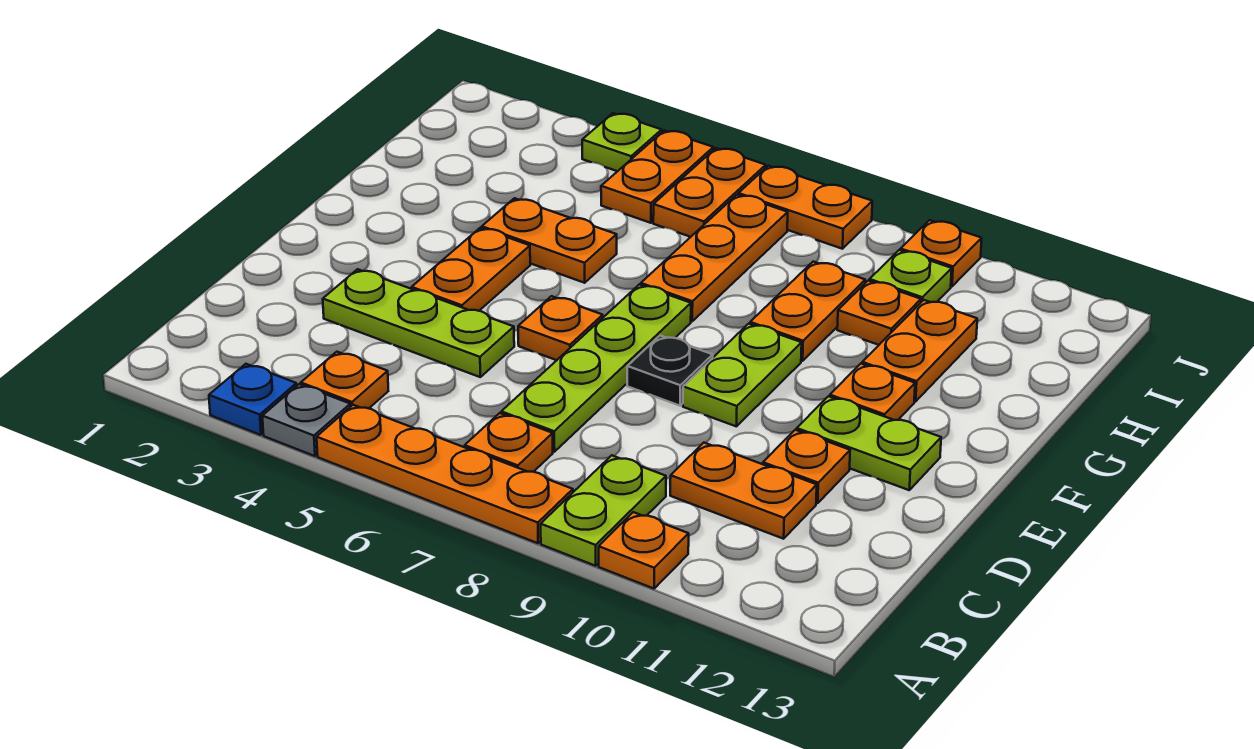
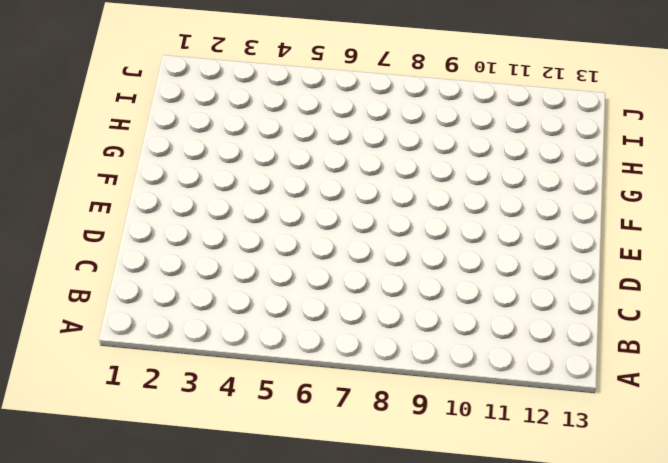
none -> blue 1x1 plate [209,364,297,435]
none -> grey 1x1 plate [262,384,350,456]
none -> orange 1x4 plate [317,405,573,543]

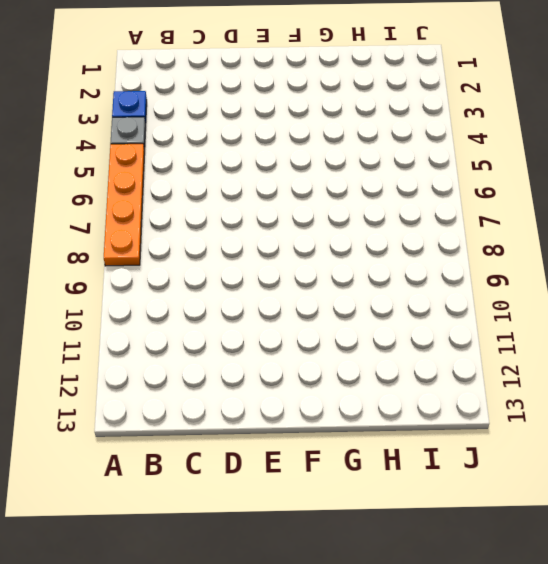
none -> lime 1x2 plate [541,455,666,566]
none -> orange 1x1 plate [599,512,689,589]
none -> orange 1x1 plate [301,352,388,408]

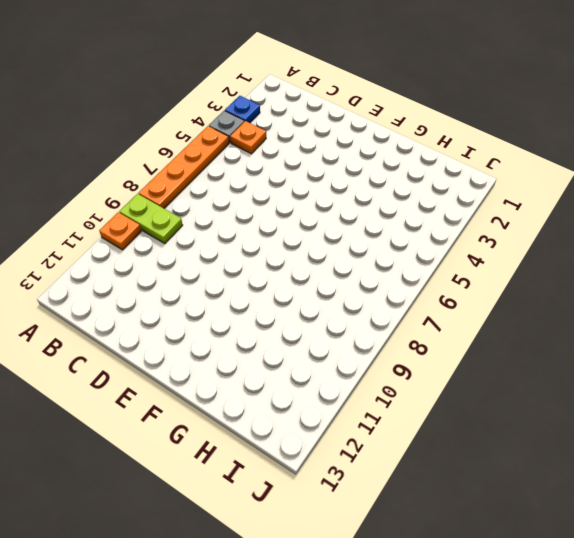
none -> orange 1x1 plate [465,413,553,472]
none -> lime 1x4 plate [501,284,691,452]
none -> orange 1x2 plate [670,443,817,539]

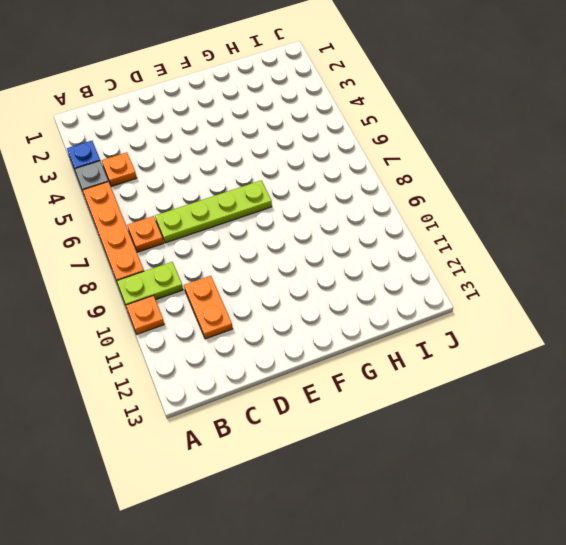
none -> lime 1x3 plate [323,269,514,377]
none -> orange 1x1 plate [763,430,850,503]
none -> orange 1x2 plate [412,228,530,311]

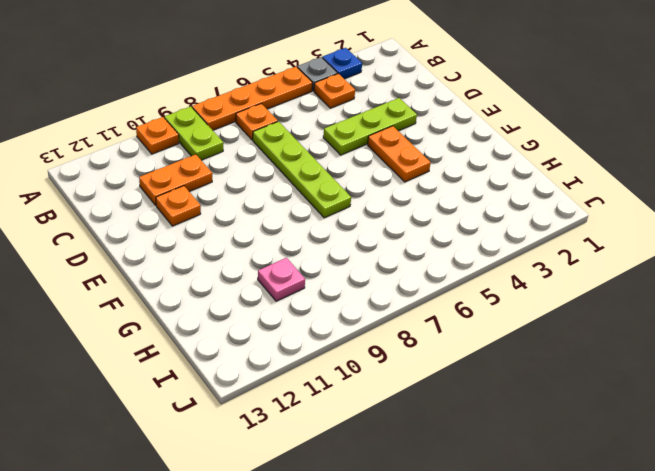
pink 1x1 plate [258,258,305,301] -> orange 1x1 plate [837,281,921,345]
none -> orange 1x1 plate [518,296,603,360]
none -> black 1x1 plate [627,336,713,406]
none -> lime 1x2 plate [683,324,802,427]

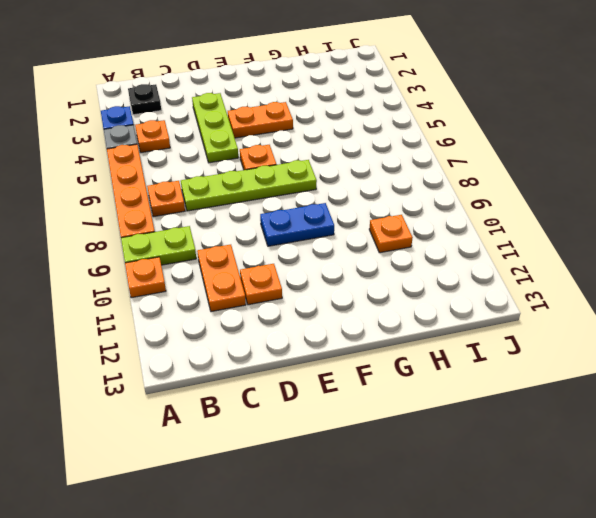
black 1x1 plate [128,84,161,115] -> black 1x1 plate moved to [627,336,713,406]
blue 1x2 plate [260,203,334,246] -> lime 1x2 plate [683,324,802,427]
none -> lime 1x2 plate [797,396,941,490]
none -> orange 1x1 plate [830,364,915,420]
none -> orange 1x2 plate [482,198,617,283]

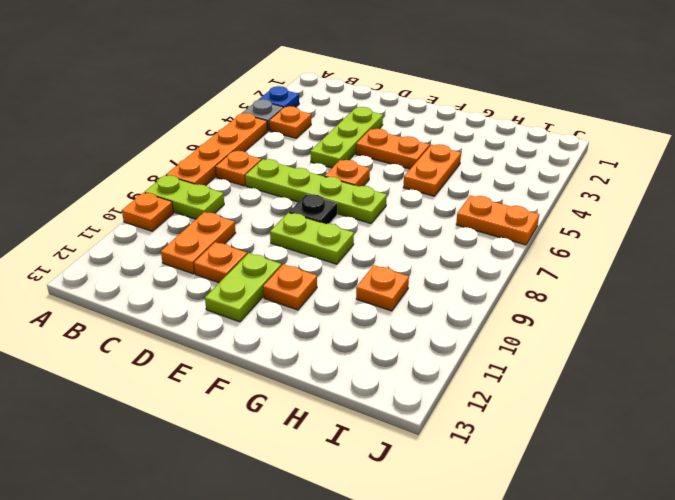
none -> orange 1x3 plate [641,195,788,321]
none -> orange 1x2 plate [750,262,865,361]
none -> orange 1x2 plate [862,300,977,402]

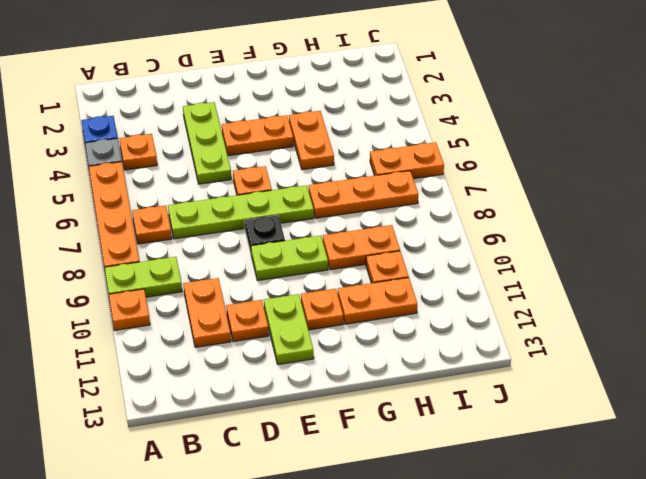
none -> orange 1x2 plate [601,130,713,223]
none -> lime 1x1 plate [870,250,952,302]
none -> lime 1x1 plate [582,113,662,171]

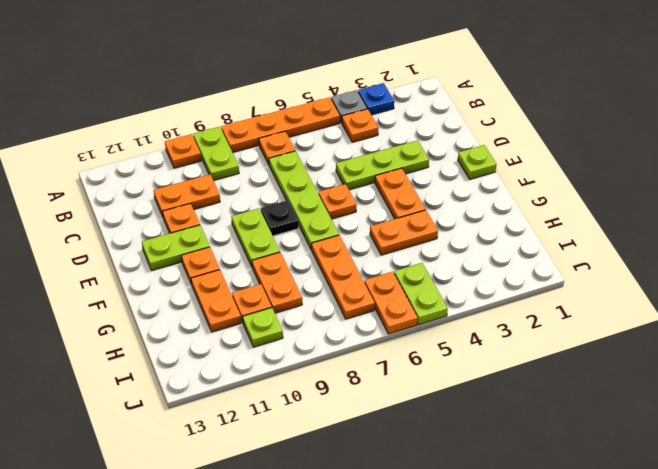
lime 1x1 plate [458,145,497,179] -> lime 1x1 plate moved to [582,113,662,171]
lime 1x2 plate [394,263,448,325] -> orange 1x2 plate [601,130,713,223]
none -> orange 1x2 plate [738,166,872,249]
none -> orange 1x1 plate [900,220,982,286]

